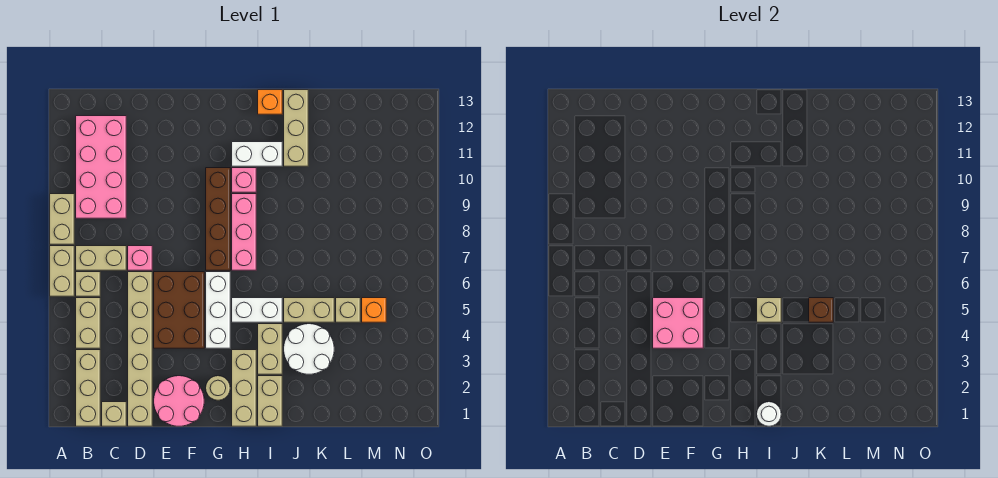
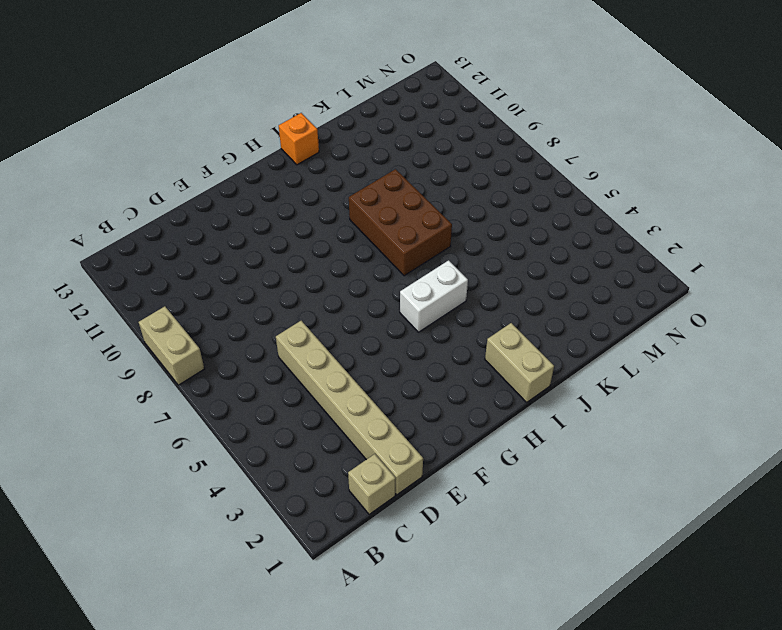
brown 2x3 brick [349,169,452,276] -> brown 2x3 brick moved to [154,272,204,348]
none -> tan 1x2 brick [50,246,74,296]
none -> tan 1x3 brick [76,350,100,426]
none -> tan 1x2 brick [76,298,100,348]
none -> tan 1x1 brick [76,272,100,296]

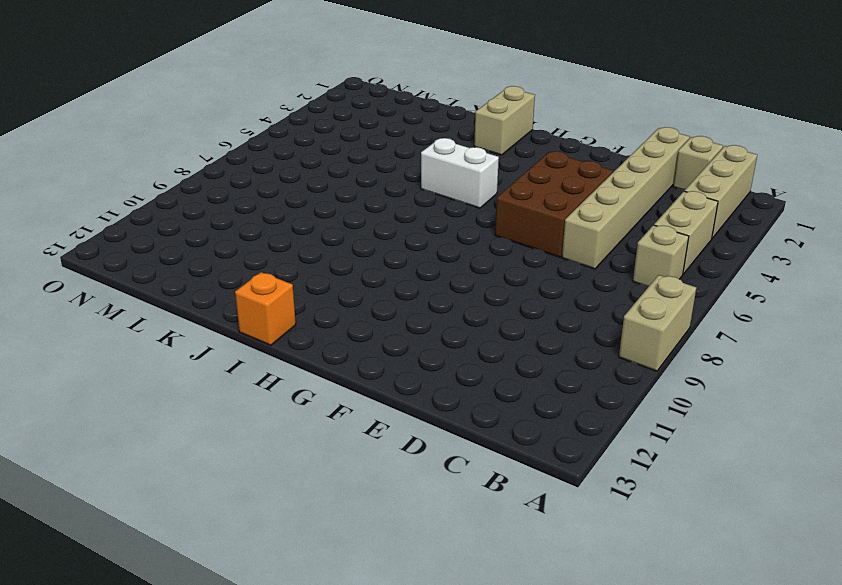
none -> tan 1x2 brick [50,246,74,296]
none -> tan 1x2 brick [76,246,126,270]
none -> pink 2x4 brick [76,116,126,218]
none -> pink 1x1 brick [128,246,152,270]

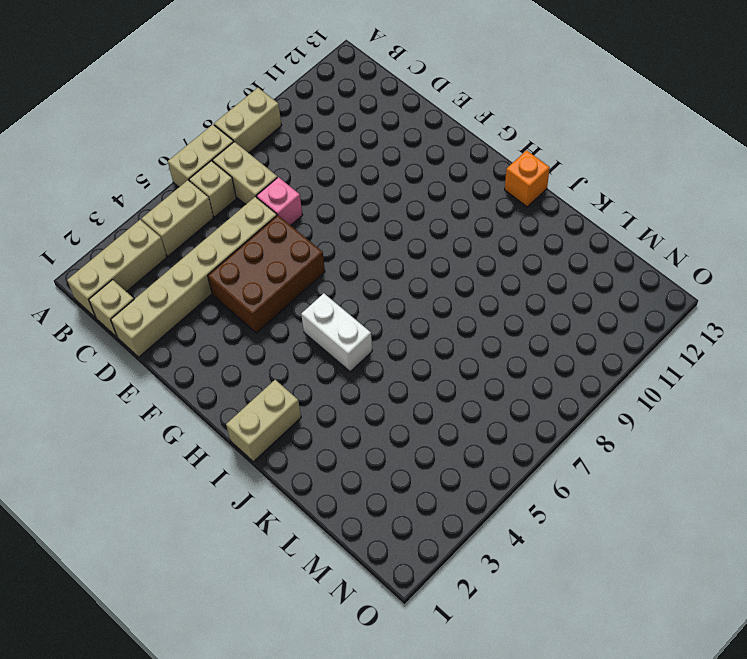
none -> pink 2x4 brick [76,116,126,218]
none -> pink 2x2 round brick [154,376,204,426]
none -> tan 1x1 round brick [206,376,230,400]
none -> white 1x3 brick [206,272,230,348]

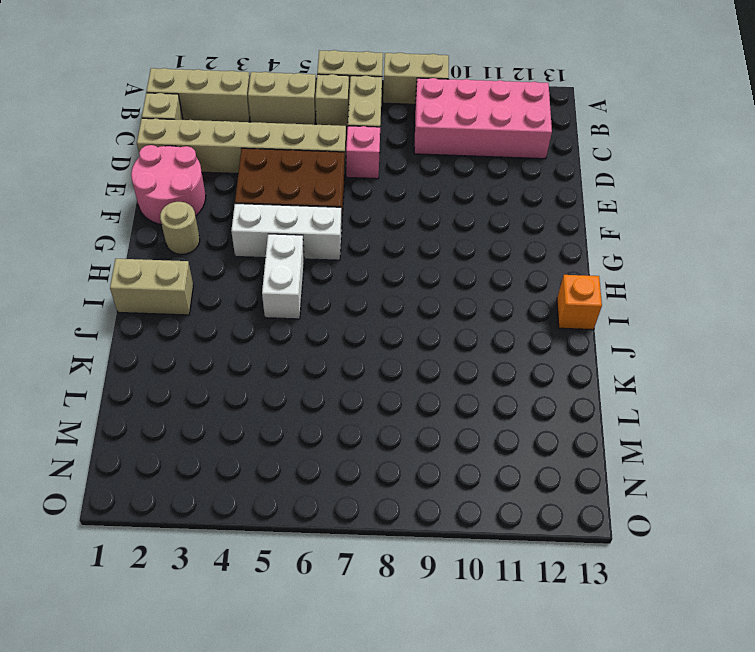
none -> brown 1x4 brick [206,168,230,270]
none -> tan 1x3 brick [232,350,256,426]
none -> pink 1x3 brick [232,194,256,270]
none -> pink 1x1 brick [232,168,256,192]

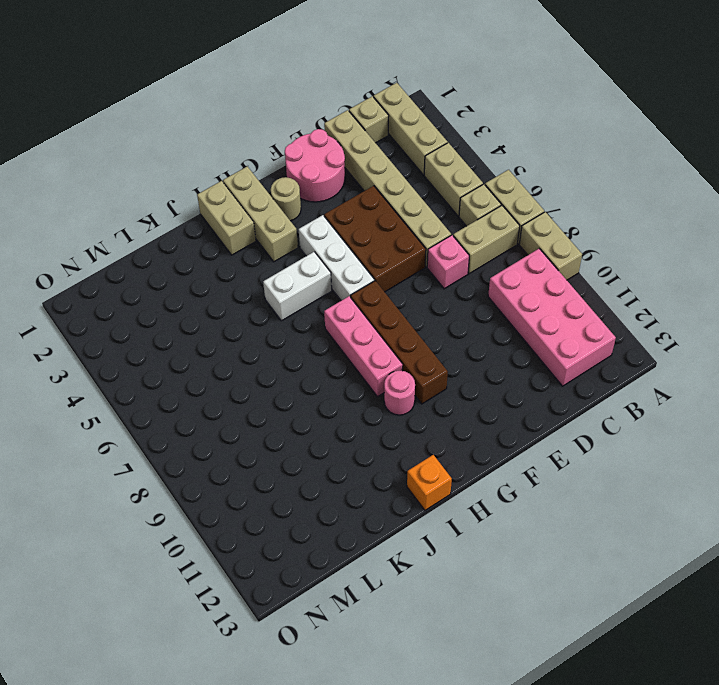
pink 1x1 round brick [384,371,415,415] -> pink 1x1 brick [232,168,256,192]
none -> white 1x2 brick [232,142,282,166]
none -> tan 1x2 brick [258,324,282,374]
none -> white 2x2 round brick [284,324,334,374]
none -> tan 1x2 brick [284,298,334,322]

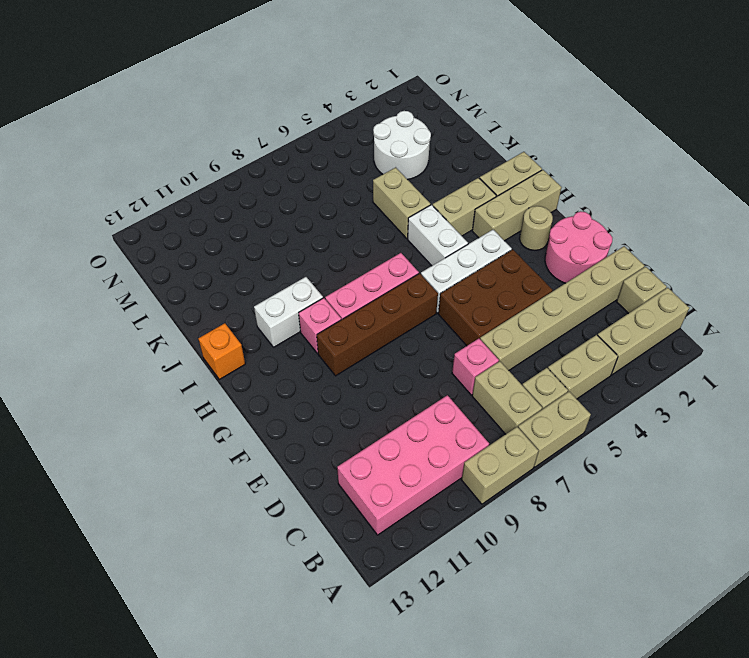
white 1x2 brick [254,277,323,347] -> white 1x2 brick turned to [232,142,282,166]
white 2x2 round brick [373,111,431,180] -> white 2x2 round brick moved to [284,324,334,374]
none -> tan 1x3 brick [284,90,308,166]
none -> tan 1x1 brick [336,298,360,322]
none -> orange 1x1 brick [362,298,386,322]
none -> pink 2x2 brick [653,298,703,348]

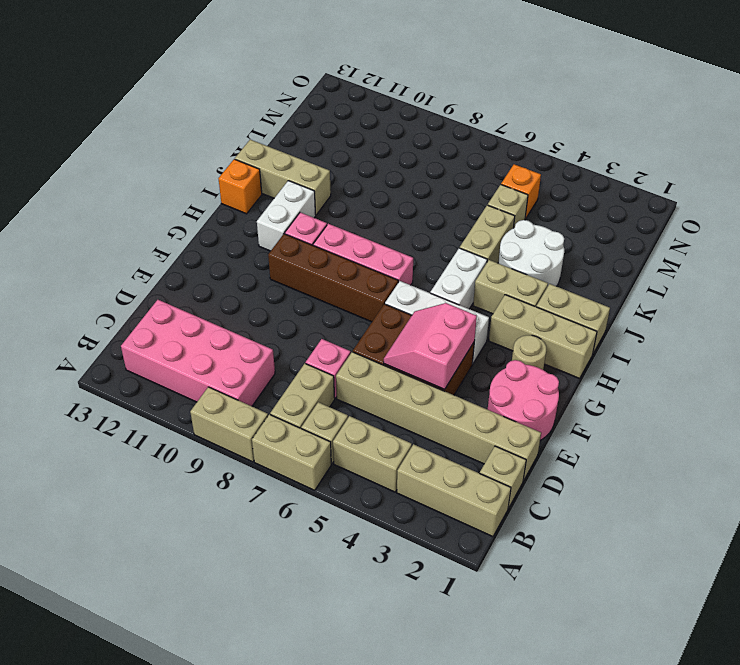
pink 2x2 slope [384,303,477,389] -> pink 2x2 brick [653,298,703,348]
none -> white 1x1 round brick [757,402,781,426]
none -> tan 1x1 brick [757,298,781,322]
none -> brown 1x1 brick [809,298,833,322]

